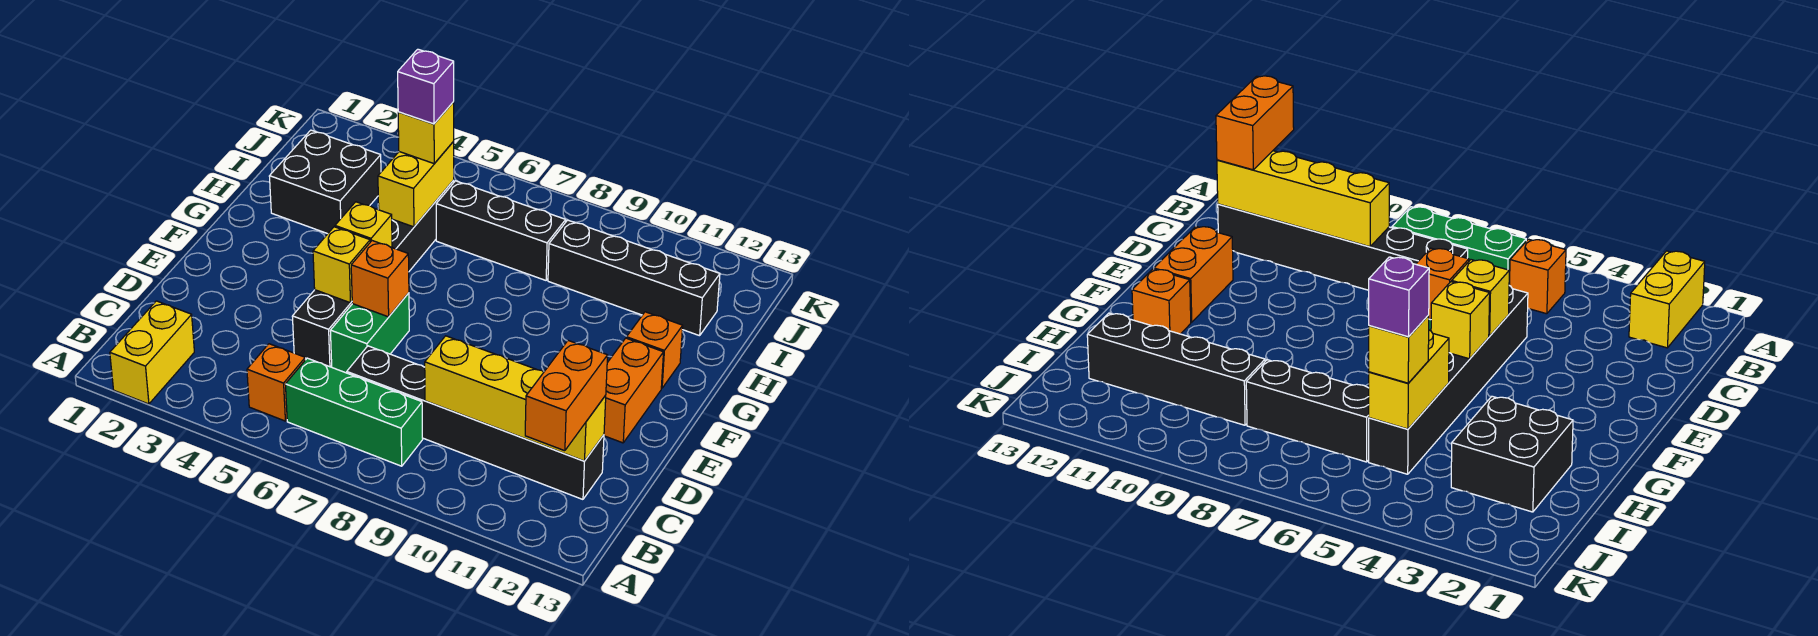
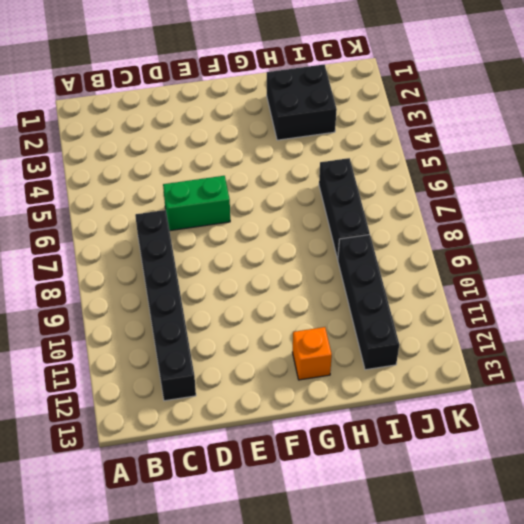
none -> yellow 1x2 brick [110,301,194,404]
none -> orange 1x1 brick [247,344,305,421]
none -> green 1x3 brick [285,358,423,466]

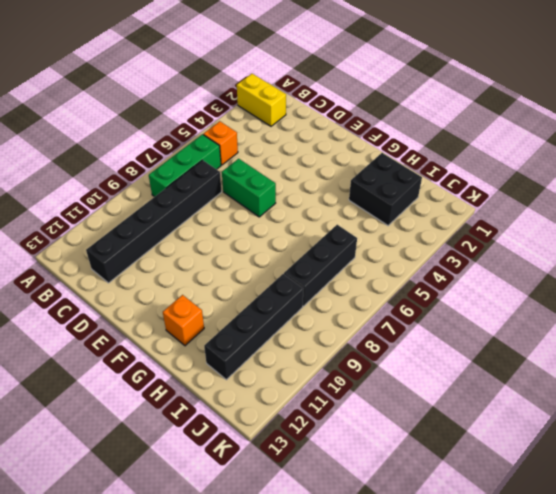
none -> black 1x6 brick [292,180,454,367]
none -> orange 1x2 brick [604,338,664,443]
none -> yellow 1x4 brick [425,336,606,461]

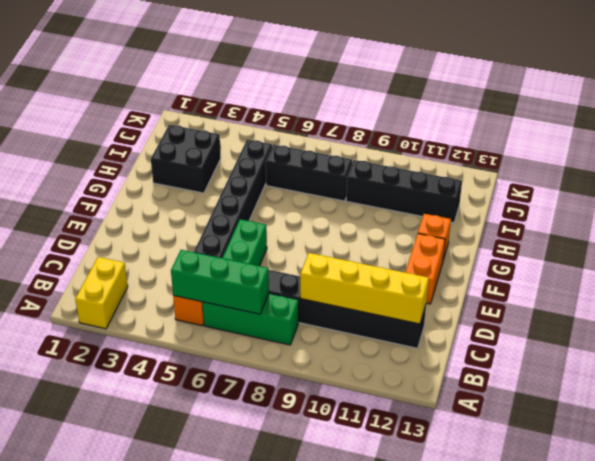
green 1x3 brick [171,250,269,314] -> none
none -> yellow 1x1 brick [313,227,370,303]
none -> orange 1x1 brick [351,241,409,317]
none -> yellow 1x1 brick [335,202,392,247]

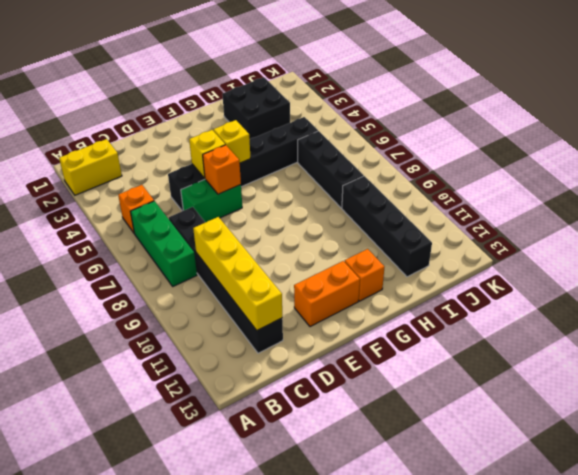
none -> yellow 1x2 brick [378,142,454,227]
none -> orange 1x2 brick [525,341,608,451]
none -> yellow 1x1 brick [398,102,454,163]

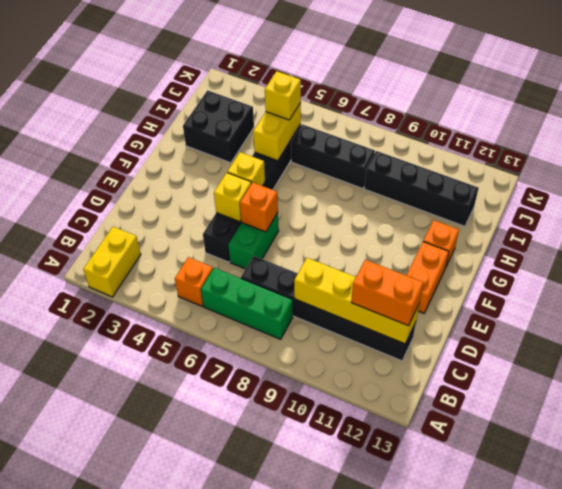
orange 1x2 brick [351,260,423,326] -> orange 1x2 brick turned to [525,341,608,451]
none -> purple 1x1 brick [398,49,454,124]

